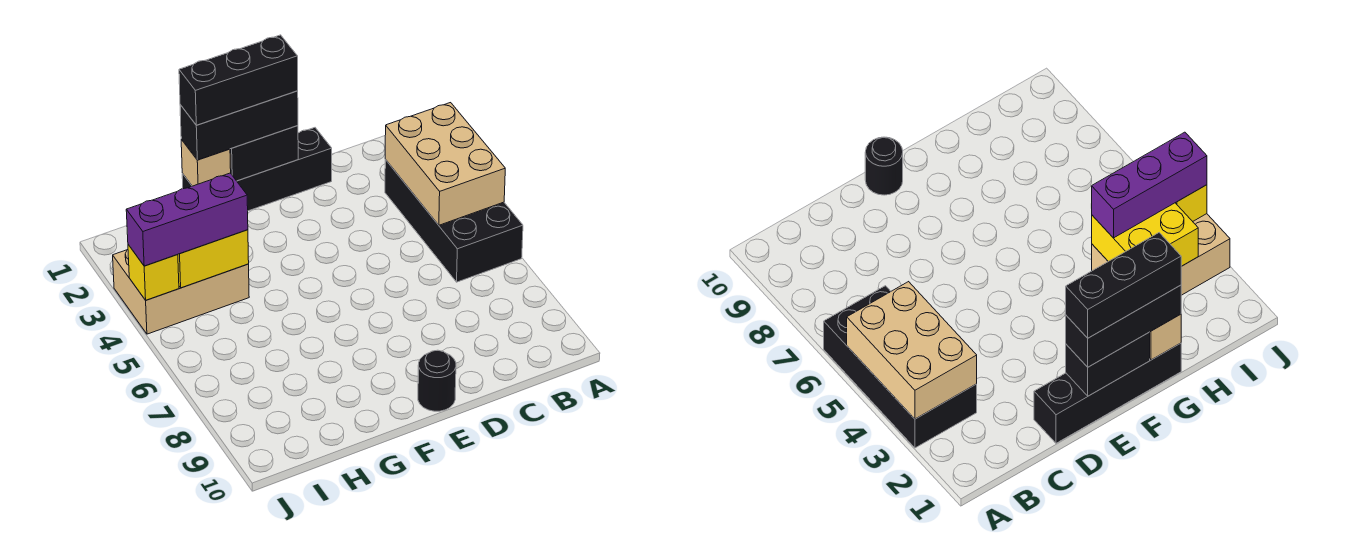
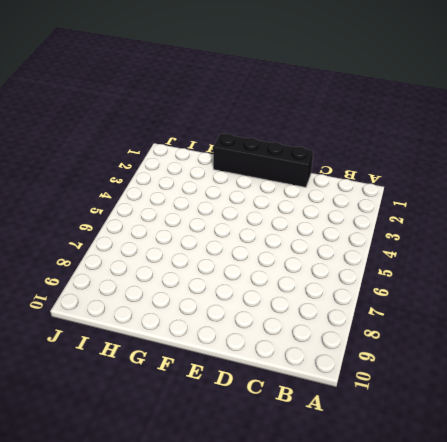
none -> black 2x4 brick [385,160,523,282]
none -> black 1x1 round brick [418,350,456,411]
none -> tan 2x3 brick [113,250,249,334]

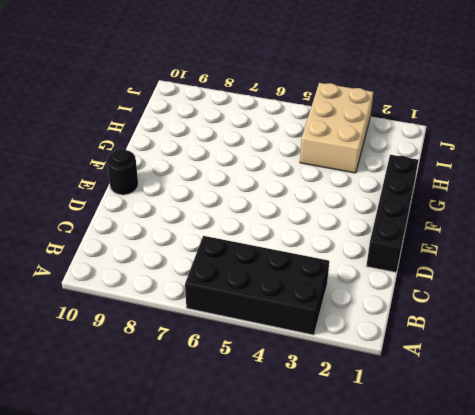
none -> tan 2x3 brick [385,103,505,225]
none -> black 1x2 brick [230,126,298,181]
none -> tan 1x1 brick [181,140,231,186]

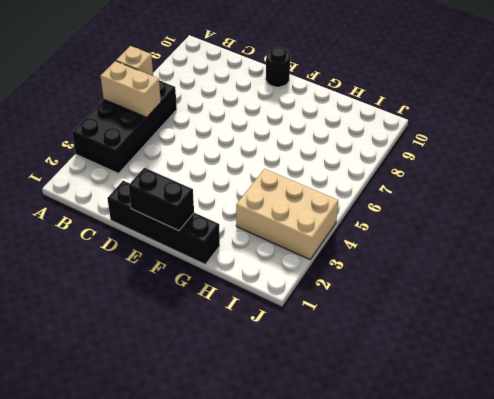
tan 1x2 brick [101,61,161,117] -> tan 2x3 brick [385,103,505,225]
tan 1x1 brick [116,46,153,76] -> tan 1x1 brick moved to [181,140,231,186]
none -> yellow 2x2 brick [178,230,249,288]
none -> yellow 1x1 brick [128,245,179,300]
none -> black 1x3 brick [180,91,298,160]

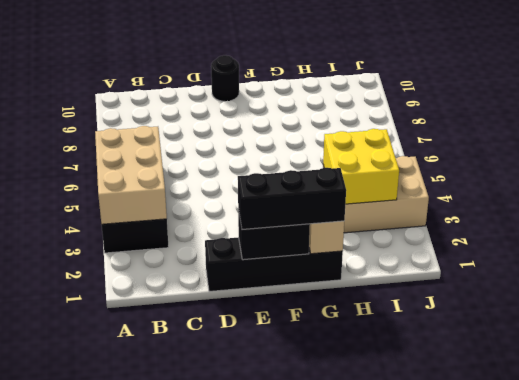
none -> yellow 1x1 brick [128,245,179,300]
none -> purple 1x3 brick [126,173,248,266]
none -> black 1x3 brick [179,35,298,125]

